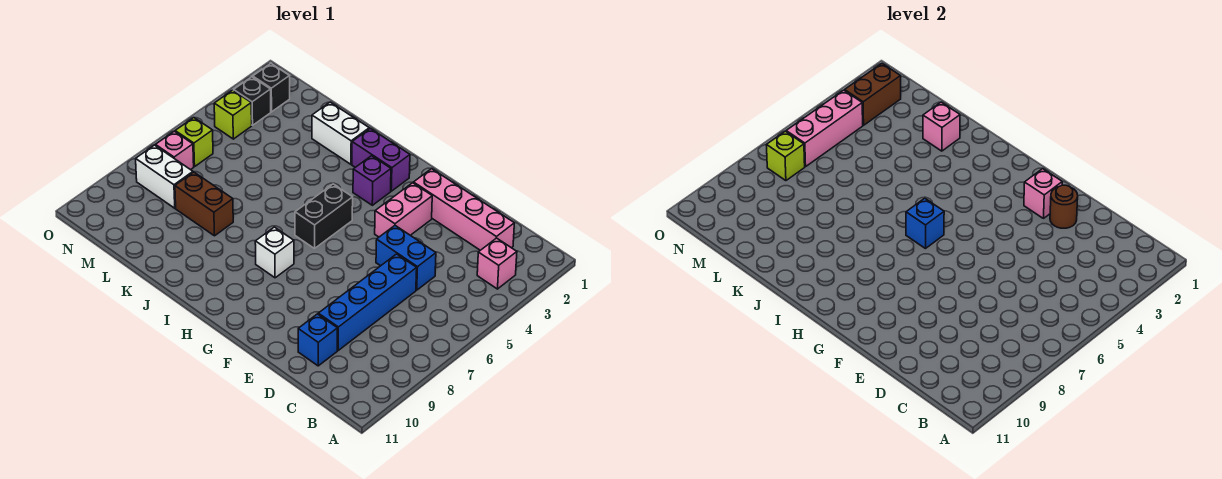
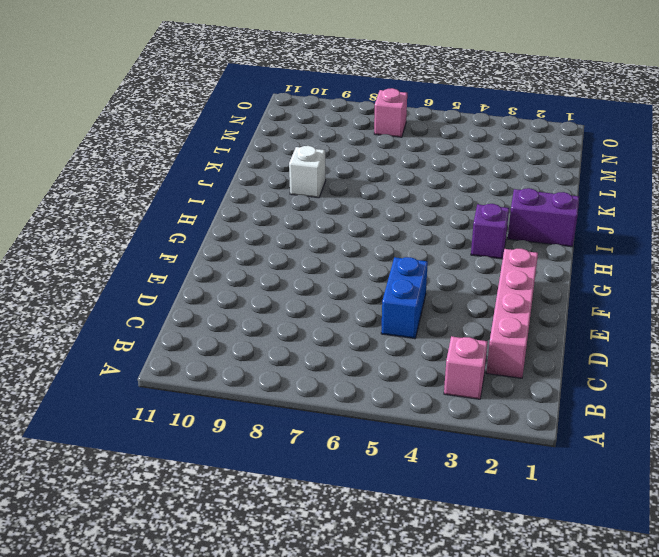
purple 1x2 brick [508,188,579,247] -> purple 1x2 brick turned to [352,128,410,191]
white 1x1 brick [289,146,326,198] -> white 1x1 brick moved to [255,227,294,278]
none -> blue 1x4 brick [318,254,417,350]
none -> blue 1x1 brick [298,314,337,366]
none -> pink 1x2 brick [375,183,432,237]

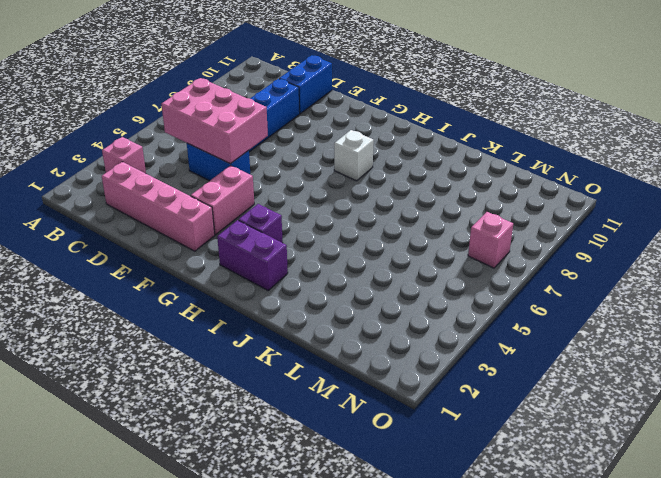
pink 2x3 brick [162,78,268,164] -> none
blue 1x2 brick [279,56,332,113] -> blue 1x1 brick [298,314,337,366]
none -> black 1x2 brick [295,184,353,249]
none -> white 1x2 brick [312,102,369,164]
none -> brown 1x2 brick [175,172,233,236]

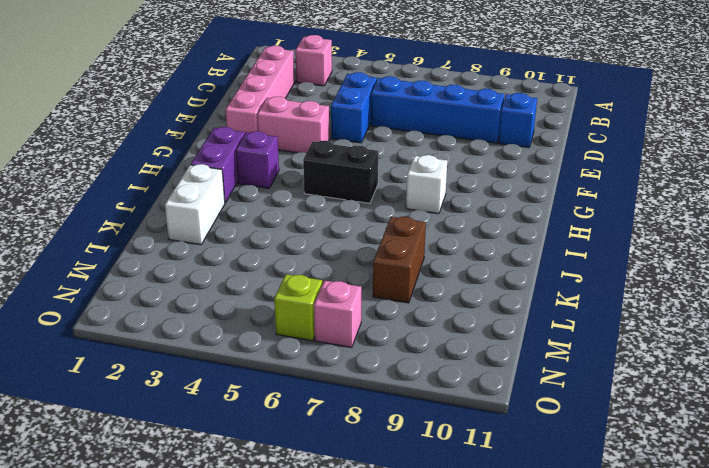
none -> white 1x2 brick [136,145,193,208]
none -> black 1x1 brick [253,64,290,112]
none -> black 1x1 brick [234,77,271,125]

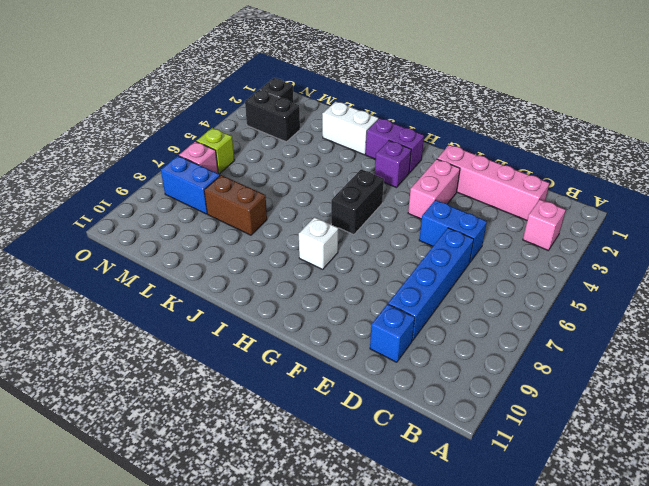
black 1x2 brick [245,90,300,142] -> black 1x1 brick [234,77,271,125]
blue 1x2 brick [161,156,220,214] -> white 1x2 brick [136,145,193,208]
none -> lime 1x1 brick [214,90,252,139]
none -> brown 1x1 round brick [1050,185,1078,228]
none -> pink 1x1 brick [1024,169,1062,218]

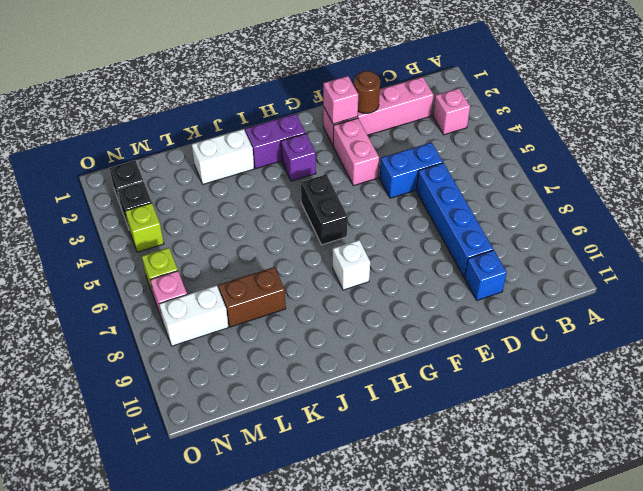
none -> blue 1x1 brick [906,198,944,249]
none -> pink 1x1 brick [923,102,960,151]
none -> brown 1x2 brick [845,64,901,125]

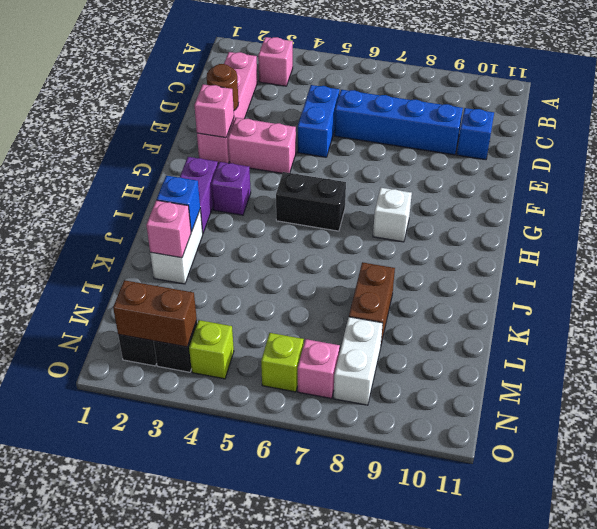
blue 1x1 brick [157,176,201,232] -> blue 1x1 brick moved to [906,198,944,249]
none -> pink 1x3 brick [786,90,863,167]
none -> lime 1x1 brick [767,131,805,181]

